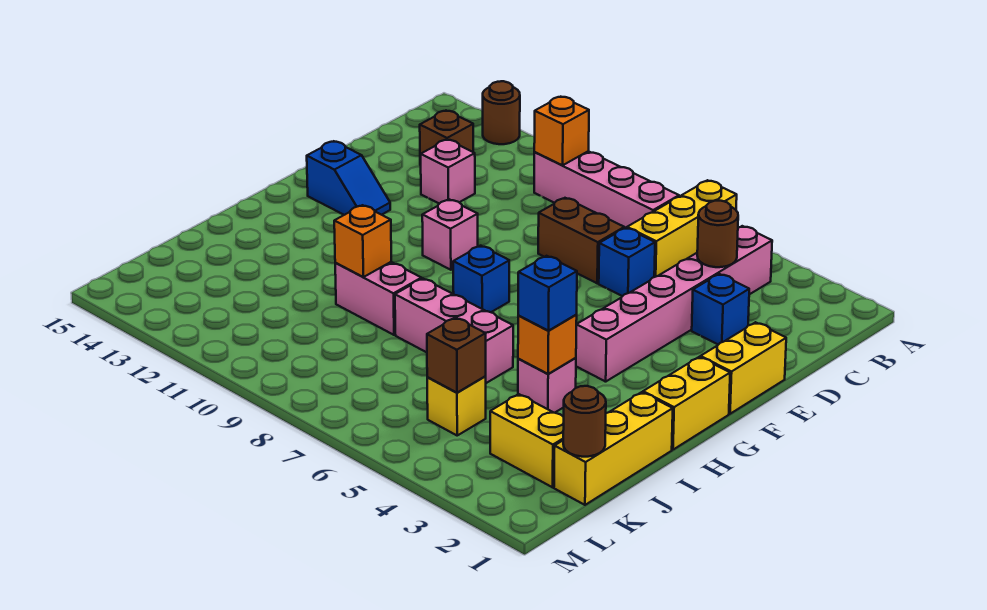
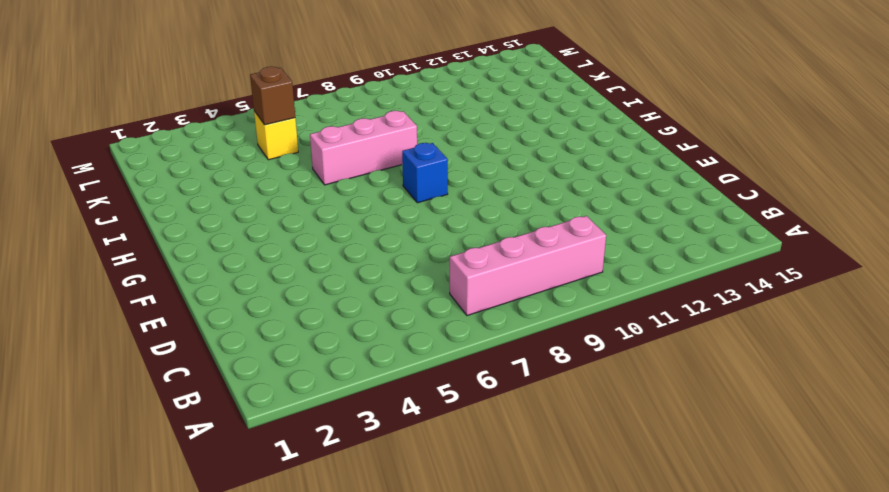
none -> yellow 1x3 brick [627,180,737,277]
none -> brown 1x1 round brick [483,81,520,144]
none -> pink 1x6 brick [576,226,772,382]

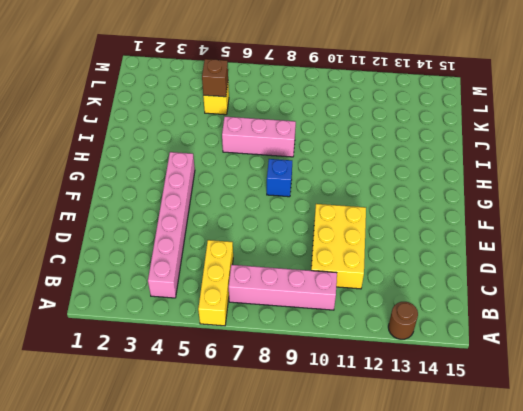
yellow 2x3 brick [311,204,366,289] -> none
none -> brown 1x1 brick [420,111,473,165]
none -> blue 1x1 brick [692,274,749,345]
none -> blue 1x1 brick [599,228,655,296]

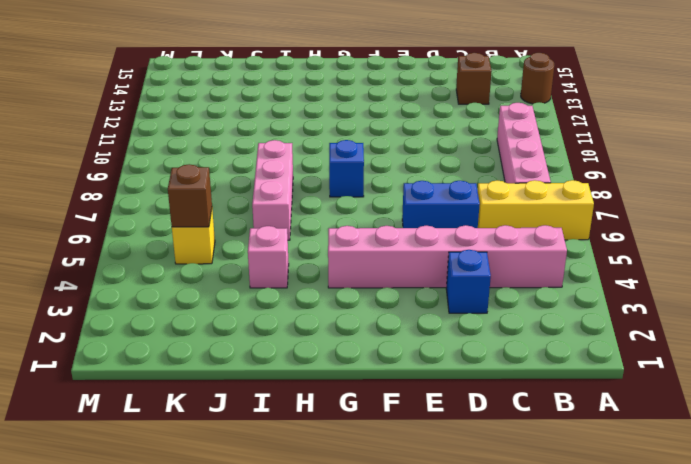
blue 1x2 brick [402,181,480,228] -> blue 1x1 brick [599,228,655,296]
none -> brown 1x2 brick [538,198,624,283]
none -> pink 1x1 brick [421,140,475,204]
none -> yellow 1x2 brick [701,322,786,414]

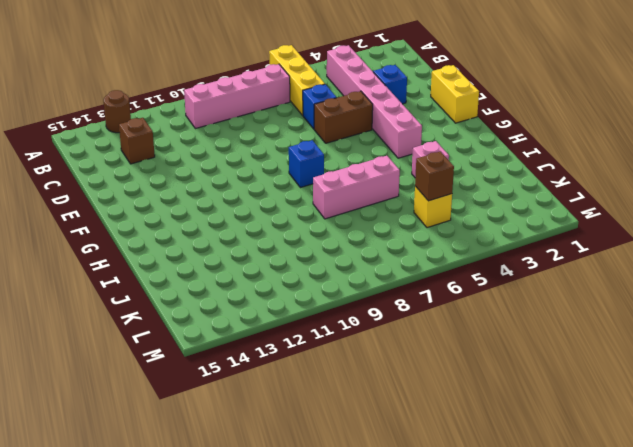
brown 1x2 brick [314,91,373,143] -> brown 1x2 brick moved to [538,198,624,283]
none -> pink 1x1 brick [421,140,475,204]
none -> pink 1x1 brick [422,200,478,270]
none -> blue 1x2 slope [307,141,390,215]

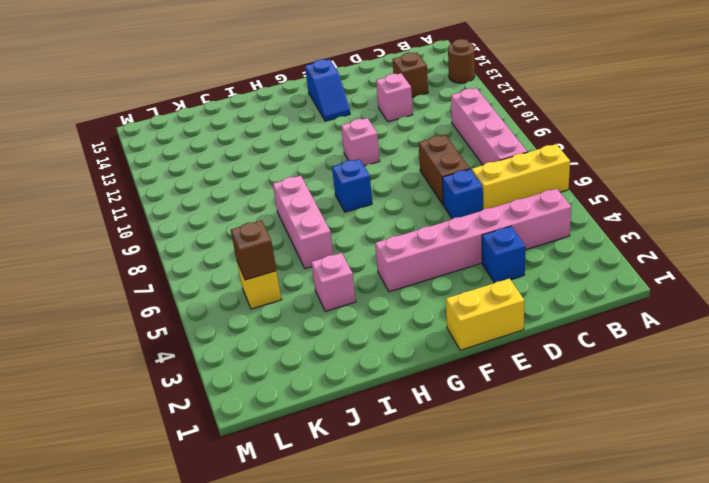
none -> yellow 1x2 brick [643,357,730,450]
none -> yellow 1x3 brick [554,392,673,505]
none -> pink 1x2 brick [335,262,421,335]

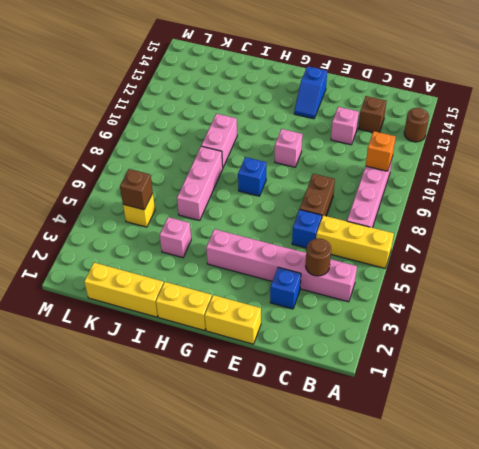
none -> yellow 1x2 brick [490,394,564,487]
none -> orange 1x1 brick [518,315,577,374]
none -> orange 1x1 brick [334,205,391,277]

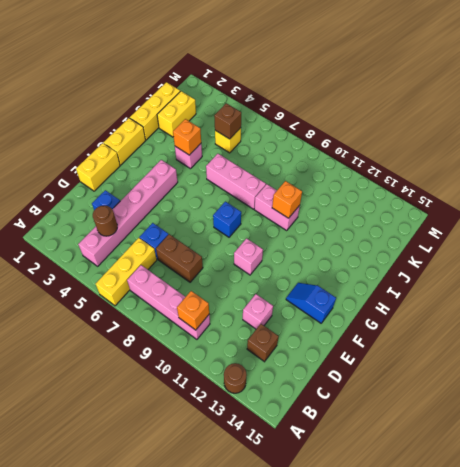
yellow 1x2 brick [157,91,196,137] -> yellow 1x2 brick turned to [490,394,564,487]
none -> brown 1x1 round brick [563,386,606,457]
none -> blue 1x1 brick [518,256,577,331]

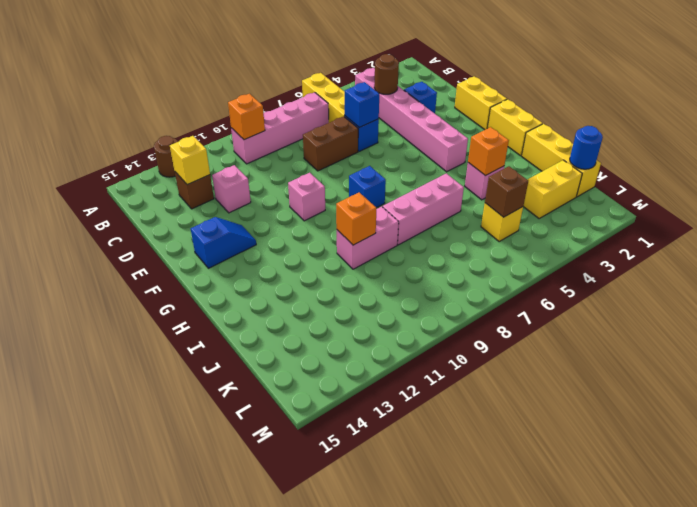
yellow 1x1 brick [170,136,210,185] -> none
blue 1x1 brick [345,82,379,127] -> blue 1x1 brick moved to [518,256,577,331]
blue 1x1 round brick [570,126,603,169] -> brown 1x1 round brick [563,386,606,457]

